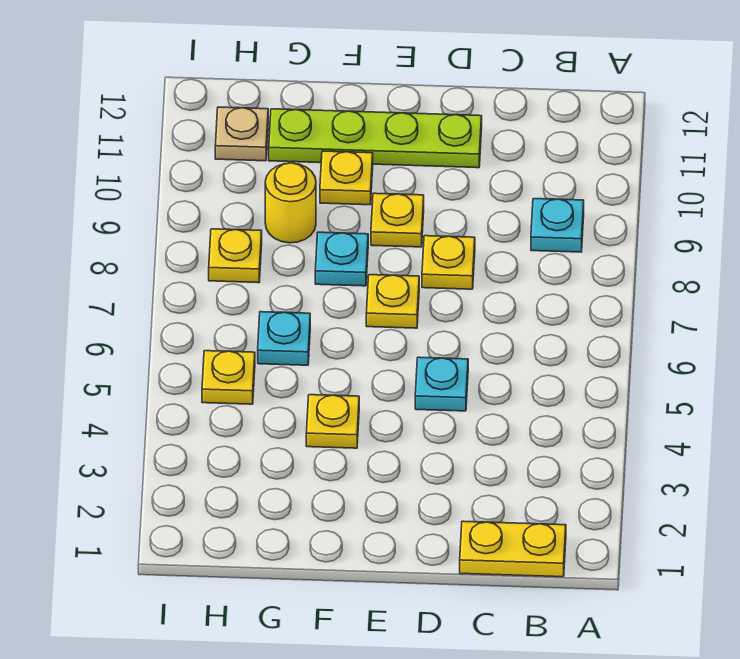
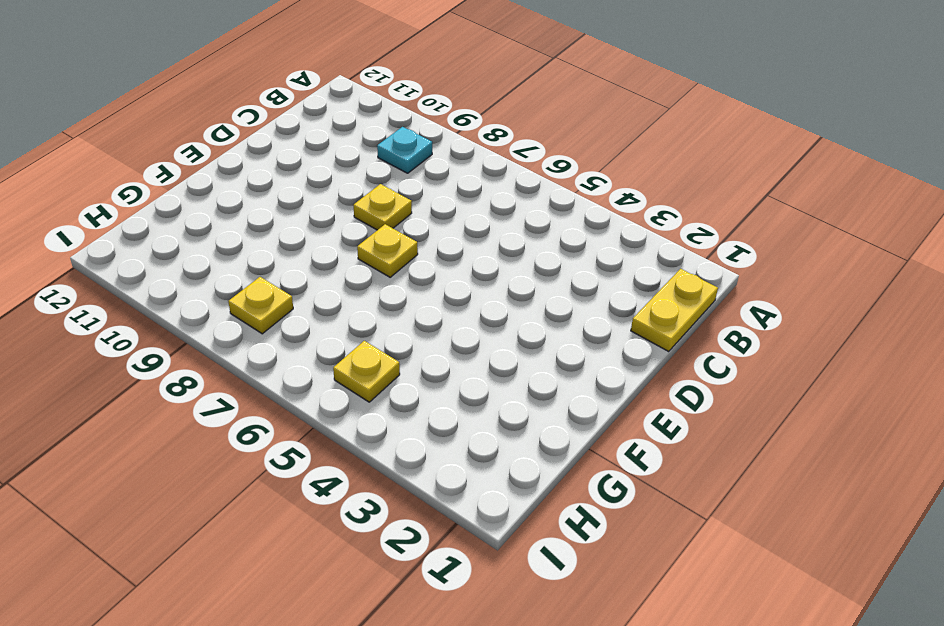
none -> cyan 1x1 plate [415,357,468,411]
none -> lime 1x4 plate [269,109,482,168]
none -> yellow 1x1 plate [371,193,424,247]

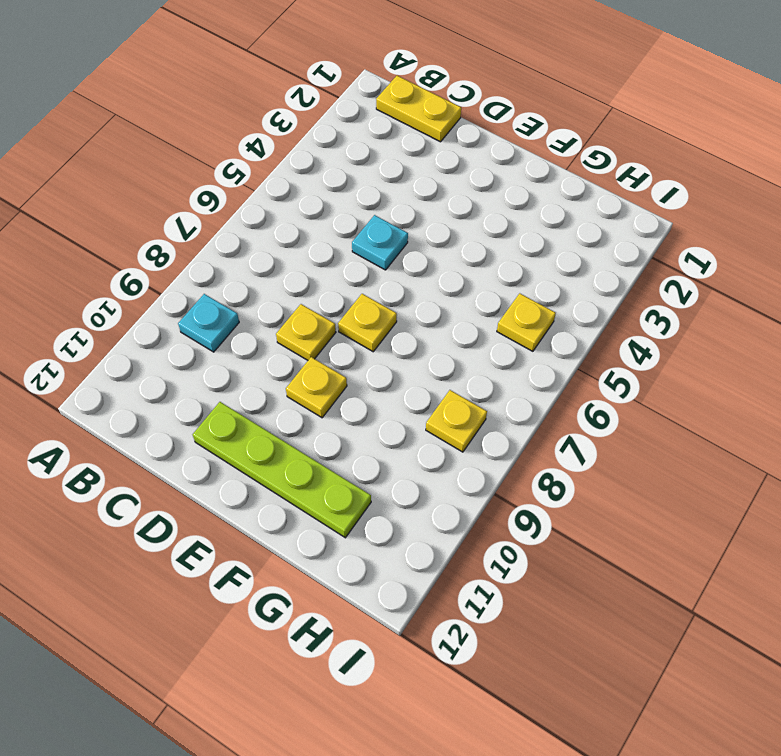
none -> yellow 1x1 plate [306,395,359,448]
none -> cyan 1x1 plate [315,232,368,286]
none -> yellow 1x1 plate [320,151,373,205]

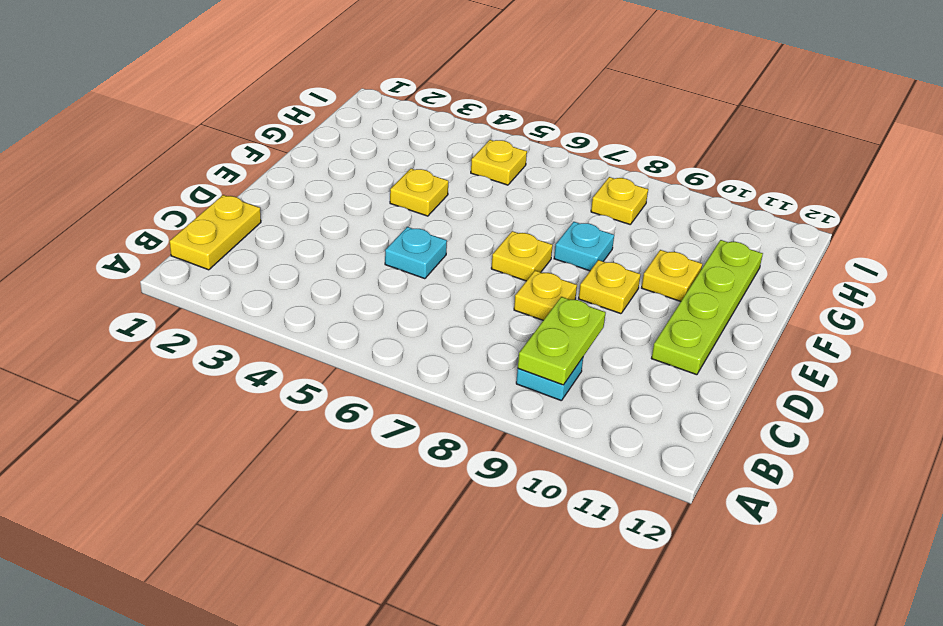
lime 1x2 plate [518,297,606,385] -> none
none -> cyan 1x1 plate [258,312,310,365]
none -> yellow 1x1 round brick [265,163,316,243]
none -> tan 1x1 plate [215,107,268,161]

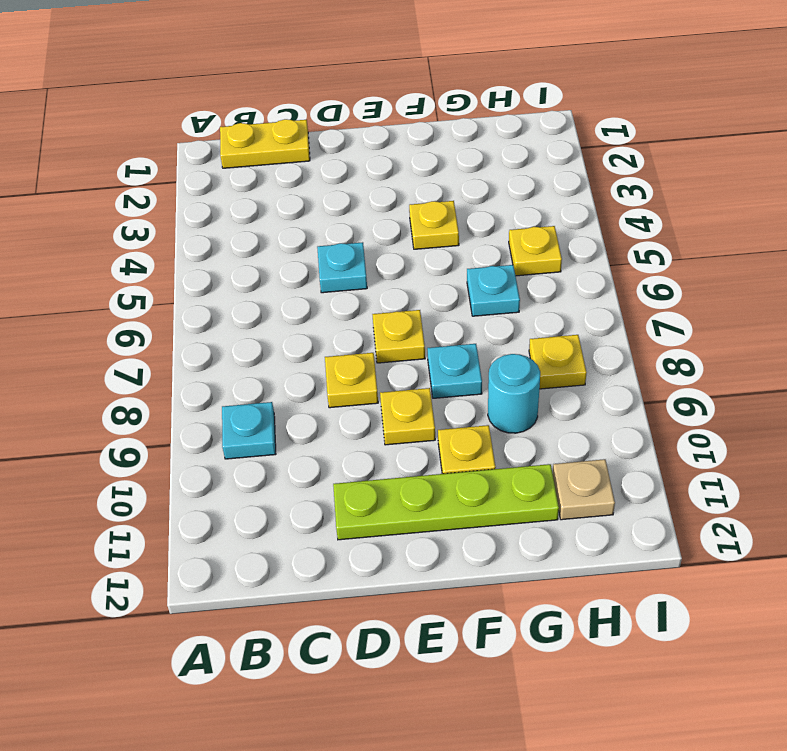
cyan 1x1 round brick [488,354,540,433] -> yellow 1x1 round brick [265,163,316,243]

